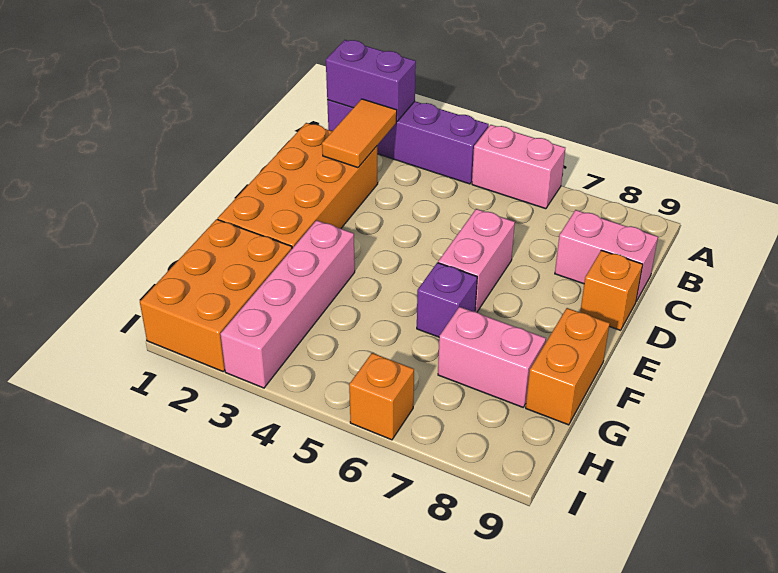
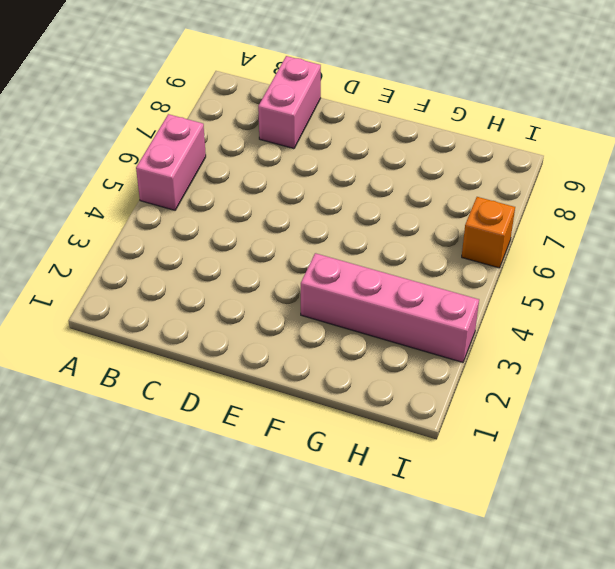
none -> purple 1x4 brick [327,100,489,184]
none -> orange 2x4 brick [218,123,378,248]
none -> pink 1x2 brick [438,209,515,312]

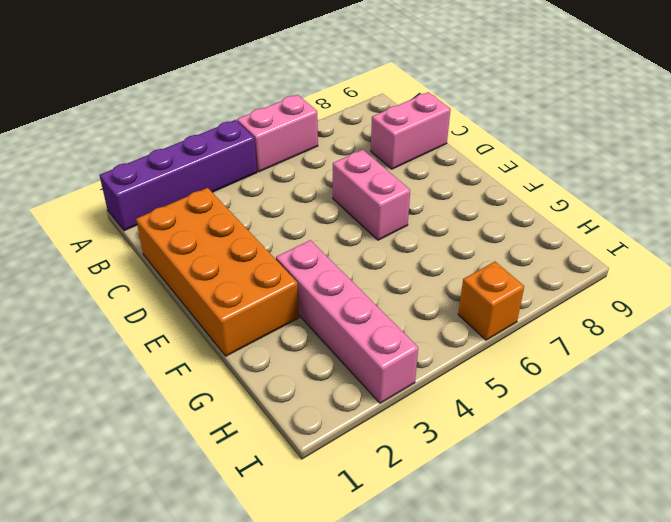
none -> orange 1x1 brick [580,250,643,330]
none -> purple 1x1 brick [417,263,477,337]
none -> orange 1x2 brick [526,308,610,425]

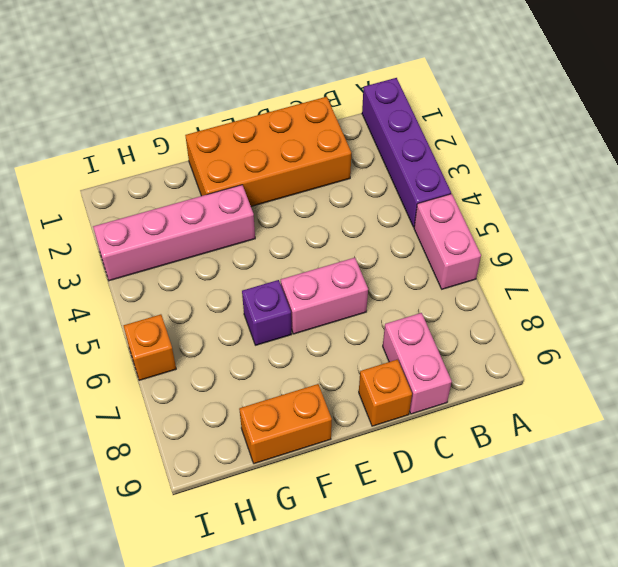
none -> orange 2x3 brick [140,219,292,371]
none -> pink 1x2 brick [438,307,546,407]
none -> purple 1x2 brick [326,40,416,121]

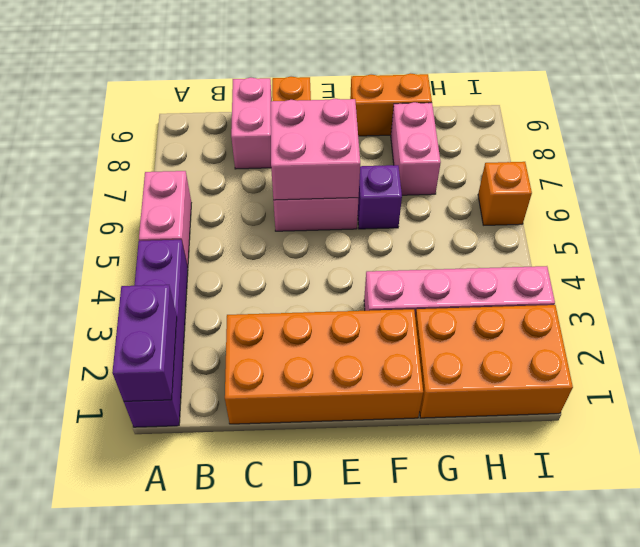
pink 2x2 brick [271,99,360,200] -> none
none -> orange 1x2 tile [322,99,397,168]

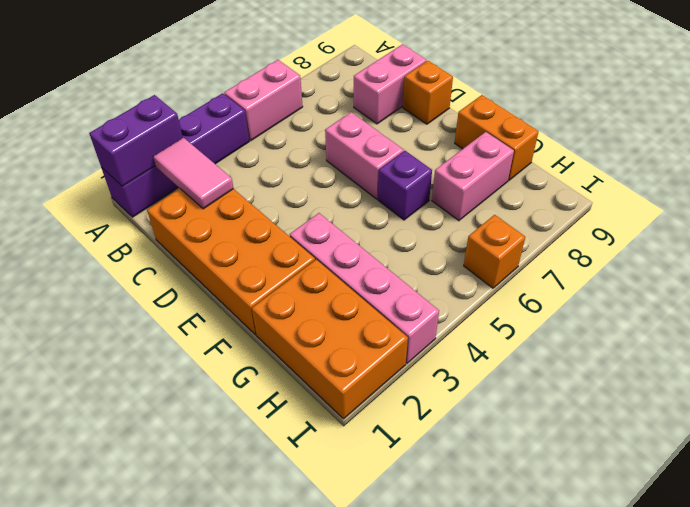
pink 1x2 tile [153,138,234,209] -> orange 1x2 tile [322,99,397,168]

